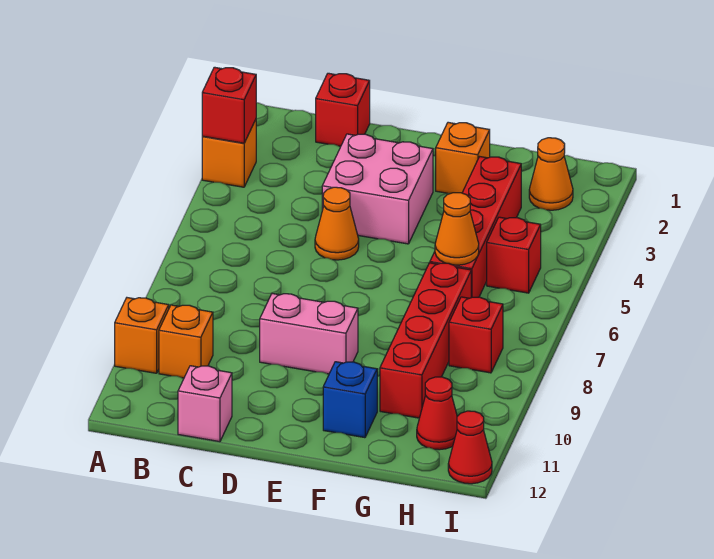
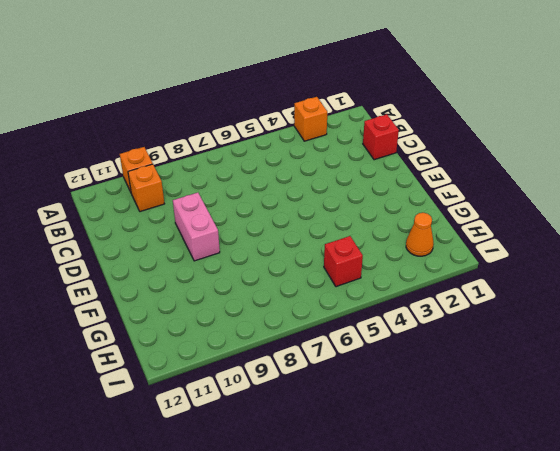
none -> pink 1x1 brick [178,366,232,442]
none -> pink 2x2 brick [322,134,433,244]
none -> orange 1x1 cone [315,187,359,260]

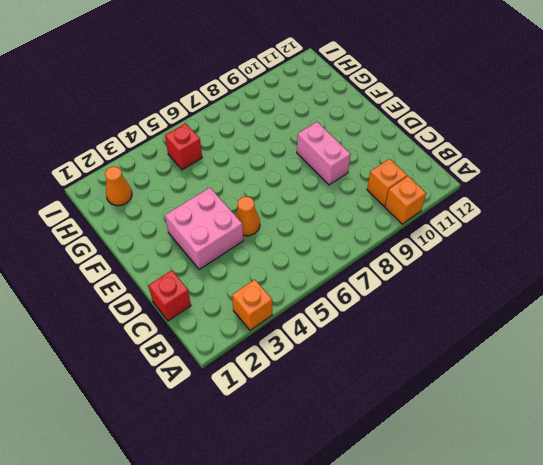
none -> pink 1x1 brick [178,366,232,442]
none -> orange 1x1 brick [436,122,490,193]
none -> blue 1x1 brick [323,362,377,438]

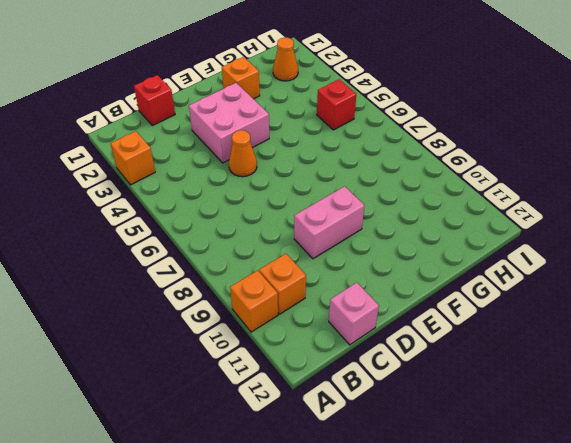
none -> blue 1x1 brick [323,362,377,438]
none -> red 1x4 brick [430,157,521,298]
none -> red 1x4 brick [380,263,471,418]

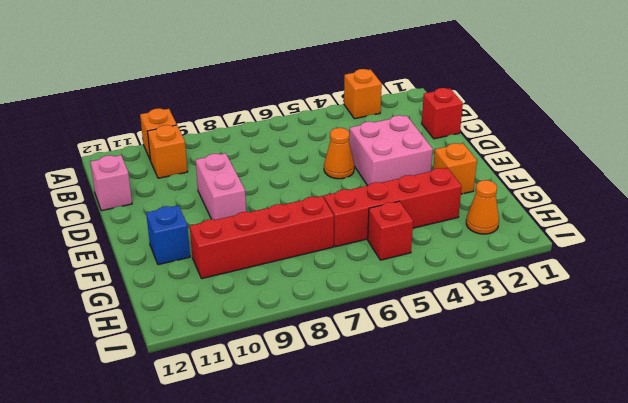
none -> red 1x1 brick [449,297,503,373]
none -> red 1x1 cone [417,377,457,450]
none -> red 1x1 cone [448,411,492,484]

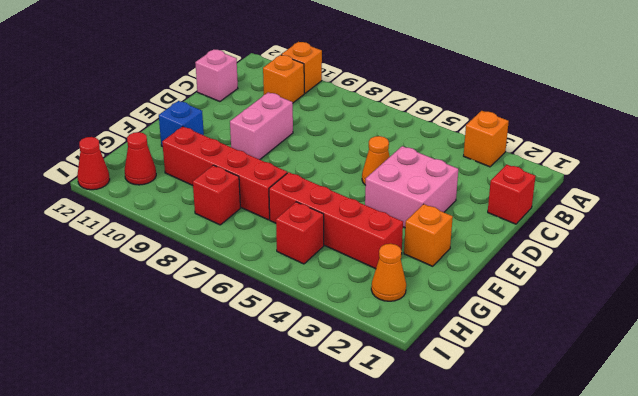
none -> red 1x1 brick [202,67,256,143]
none -> orange 1x1 cone [435,193,479,265]

